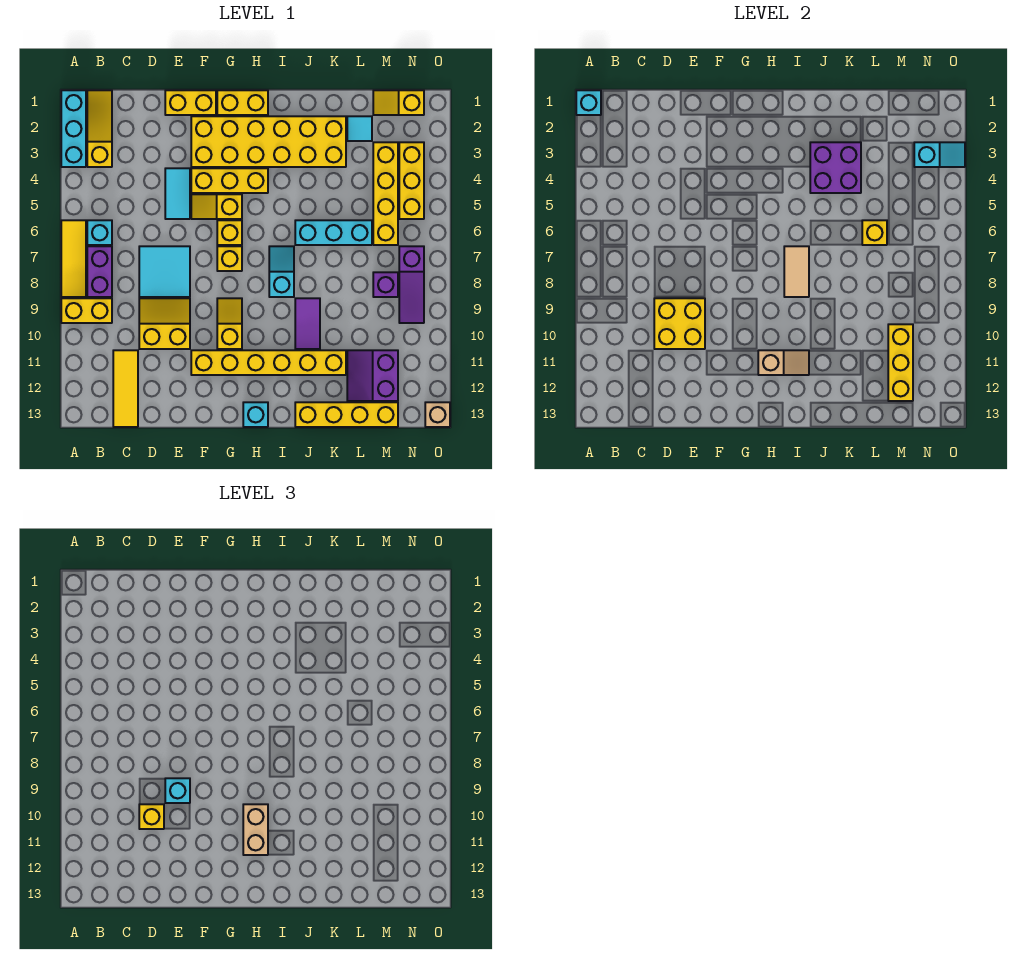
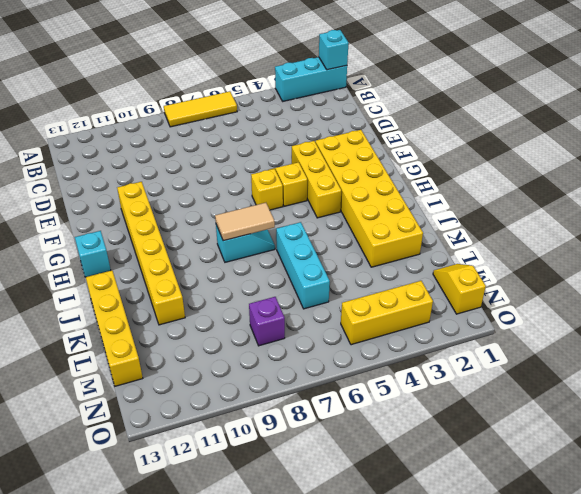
none -> yellow 1x2 brick [61,298,112,323]
none -> yellow 1x3 slope [87,90,112,167]
none -> cyan 1x1 brick [87,220,112,245]
none -> purple 1x2 brick [87,246,112,297]

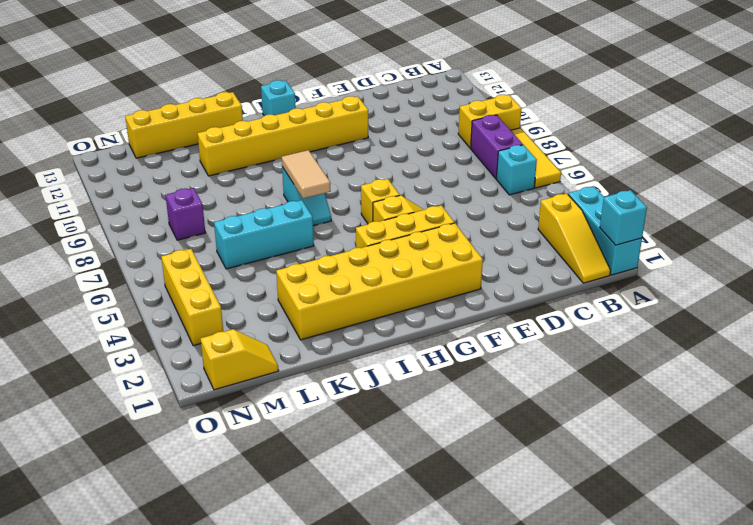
none -> yellow 1x3 tile [113,350,138,427]
none -> cyan 2x2 tile [139,246,190,297]
none -> yellow 2x2 slope [139,298,190,349]
none -> yellow 1x2 brick [165,90,216,115]

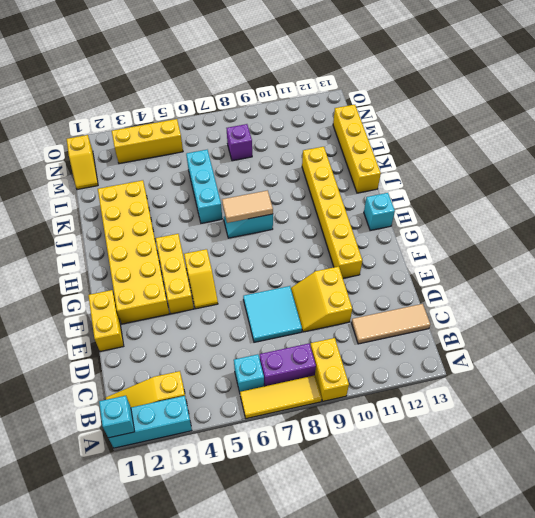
tan 1x3 tile [351,304,430,344] -> yellow 1x3 tile [113,350,138,427]
none -> cyan 1x2 tile [165,168,190,219]
none -> yellow 1x2 brick [217,90,268,115]
none -> yellow 1x1 brick [217,220,242,245]
none -> yellow 1x1 brick [217,246,242,271]

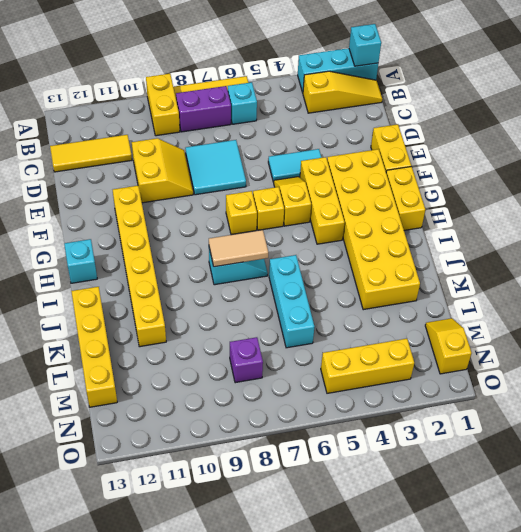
none -> yellow 1x2 slope [217,298,242,349]
none -> purple 1x2 tile [295,298,320,349]
none -> cyan 1x1 tile [347,116,372,141]
none -> purple 2x2 slope [347,350,398,401]

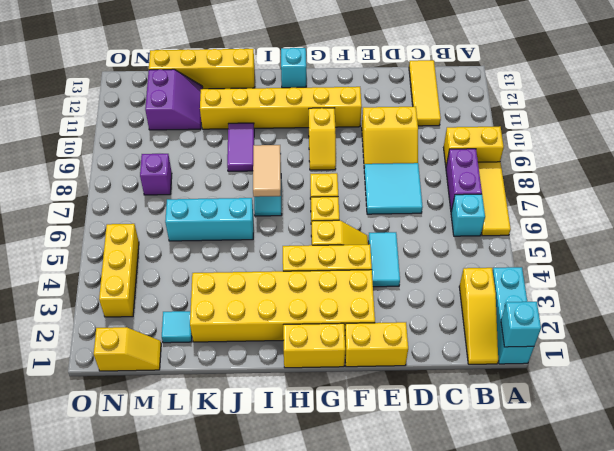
none -> yellow 1x4 brick [373,142,398,245]
none -> purple 1x3 slope [399,246,424,323]
none -> tan 1x1 brick [425,402,450,427]
none -> yellow 2x2 brick [654,298,705,349]

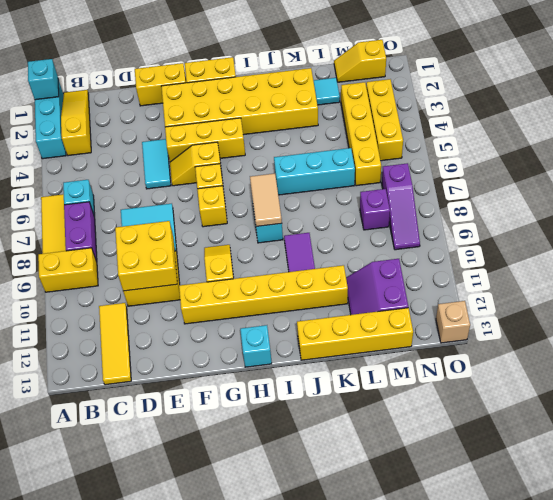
none -> tan 1x2 slope [758,350,809,375]
none -> purple 2x2 brick [810,142,861,193]
none -> yellow 1x1 brick [862,220,887,245]
none -> yellow 1x3 brick [888,324,913,401]

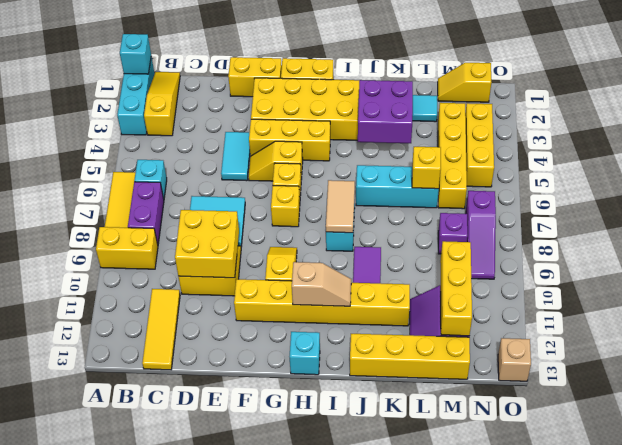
none -> cyan 1x2 slope [914,142,965,167]
none -> yellow 1x1 brick [139,804,164,829]
none -> cyan 1x1 brick [165,778,190,803]
none -> tan 1x2 brick [243,804,268,855]

